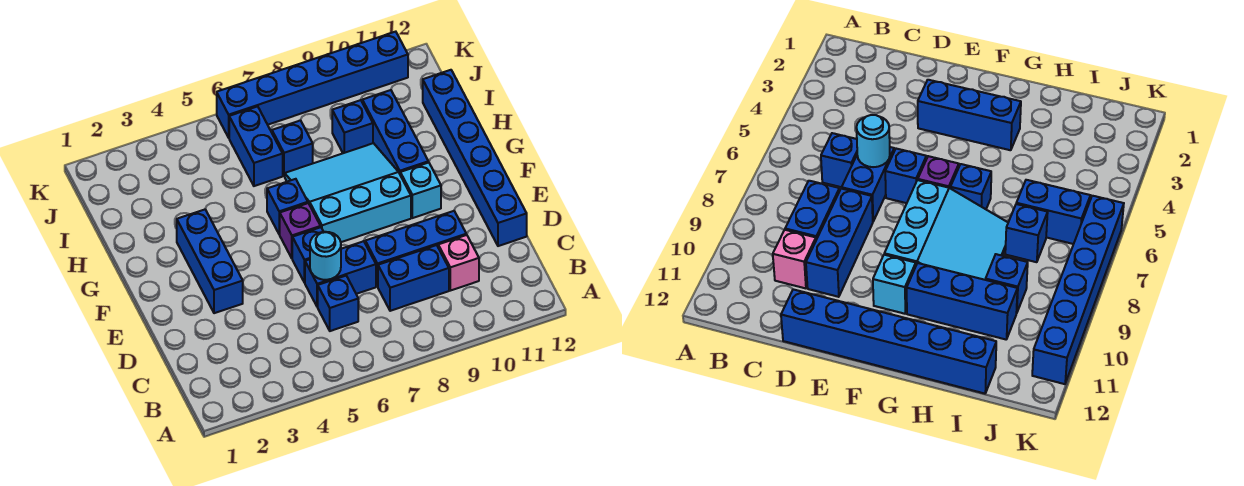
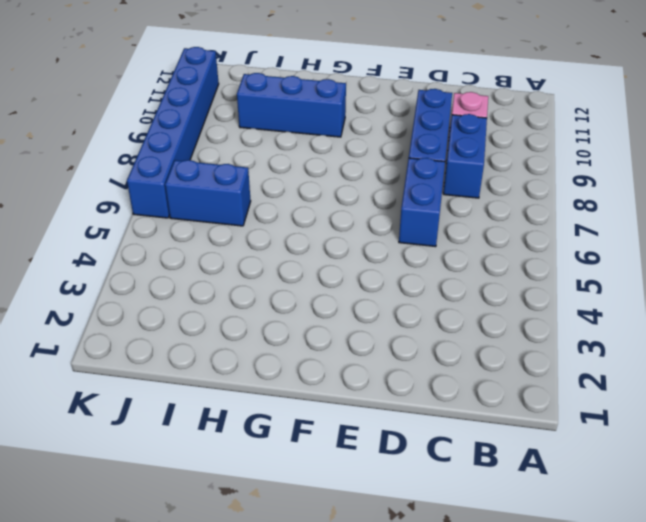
none -> blue 1x1 brick [318,276,358,331]
none -> blue 1x6 brick [423,70,527,246]
none -> blue 1x3 brick [177,210,243,313]

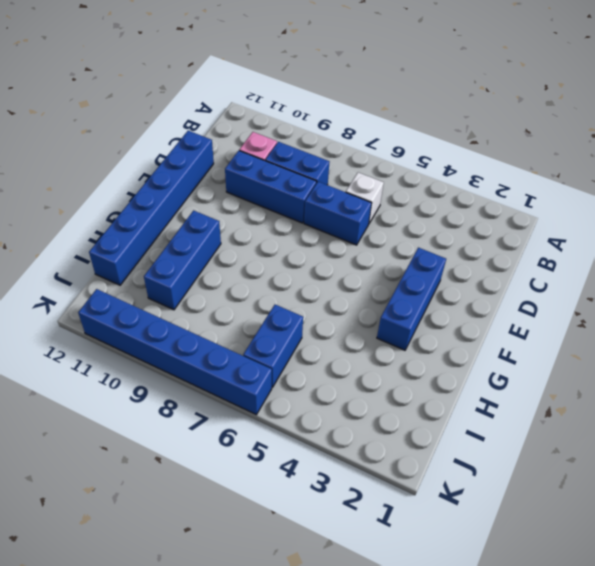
white 1x1 brick [346,172,384,223] -> blue 1x1 brick [318,276,358,331]
none -> blue 1x1 brick [292,227,323,283]
none -> purple 1x1 brick [279,203,321,258]
none -> cyan 3x3 slope [285,143,411,242]

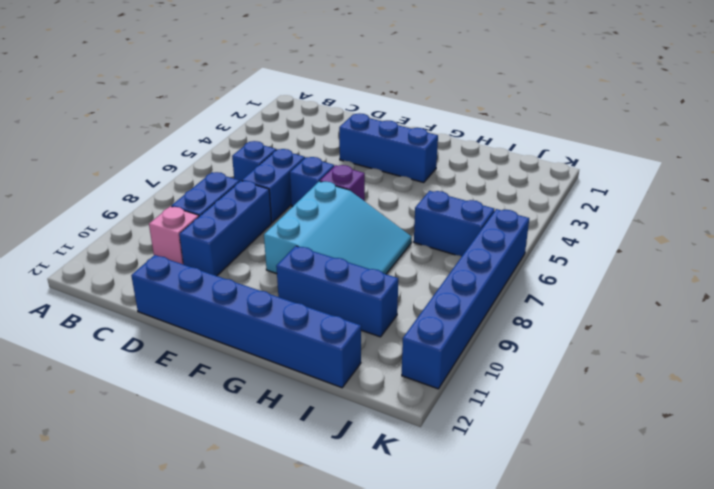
none -> cyan 1x1 brick [400,162,441,218]
none -> blue 1x1 brick [267,179,308,234]
none -> blue 1x1 brick [272,120,313,176]

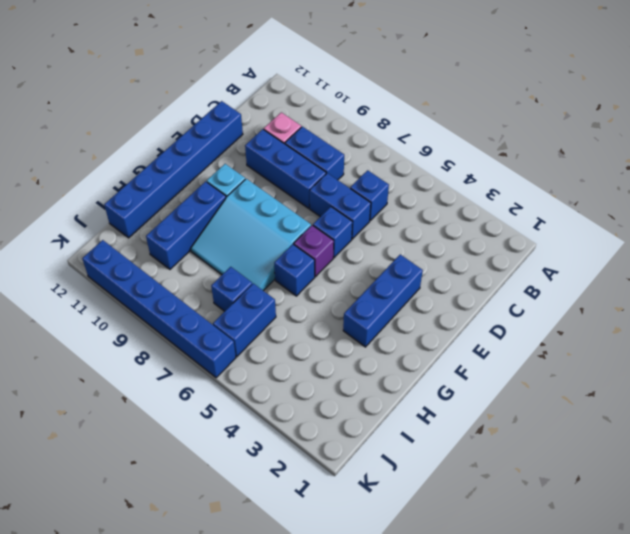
none -> blue 1x1 brick [332,100,373,153]
none -> cyan 1x1 round brick [310,232,341,280]

